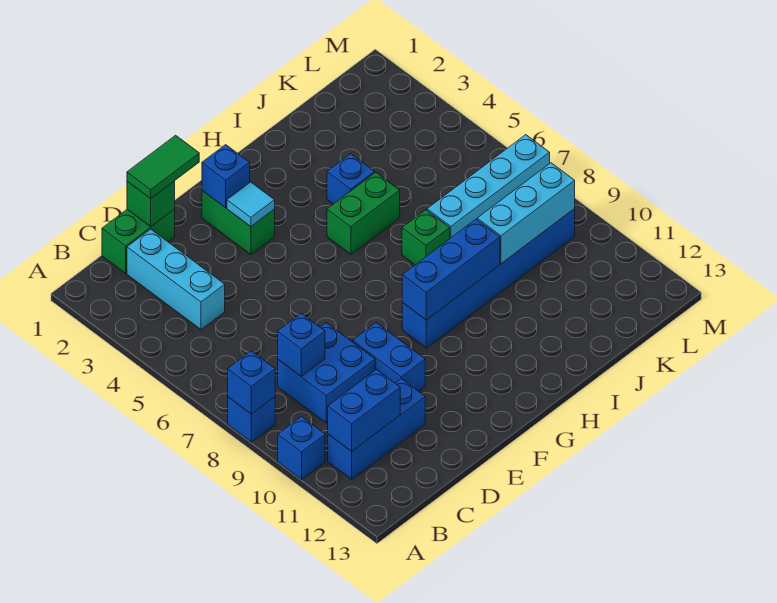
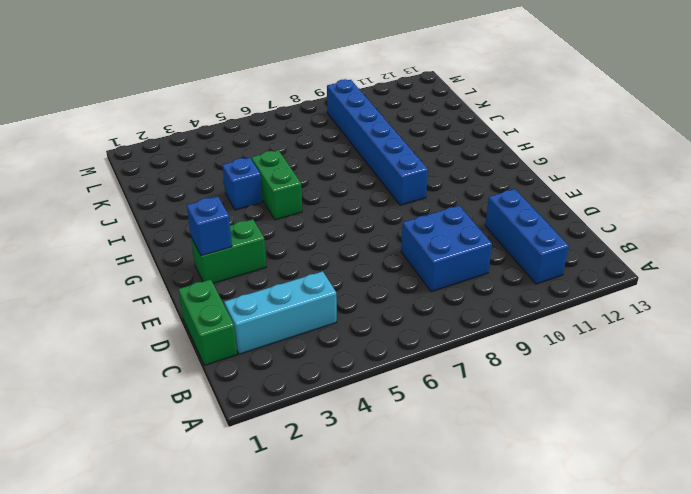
none -> blue 1x1 brick [228,397,275,442]
none -> blue 1x1 brick [278,416,325,479]
none -> blue 1x2 brick [353,323,425,391]

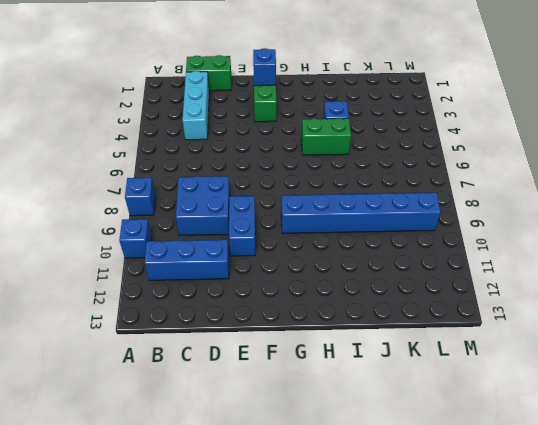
none -> green 1x1 brick [402,210,450,265]
none -> cyan 1x4 brick [427,135,550,238]
none -> blue 1x1 brick [228,351,275,414]

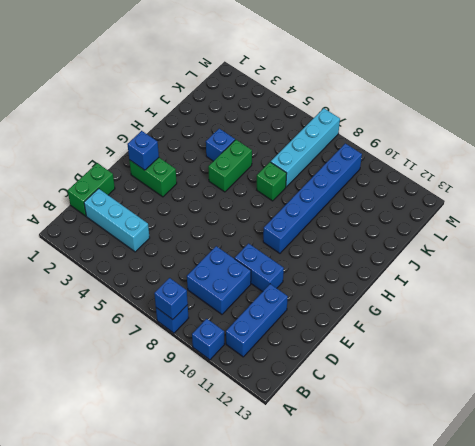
none -> blue 1x2 brick [328,370,400,451]
none -> blue 1x1 brick [278,313,325,376]
none -> green 1x1 brick [127,181,175,227]

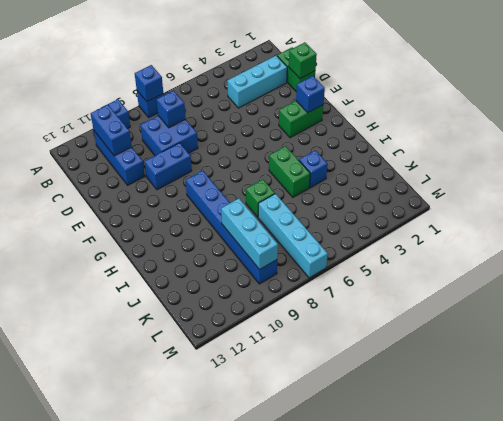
none -> cyan 1x1 tile [227,182,275,227]
none -> blue 1x3 brick [402,219,500,320]
none -> green 1x2 tile [127,135,199,199]

